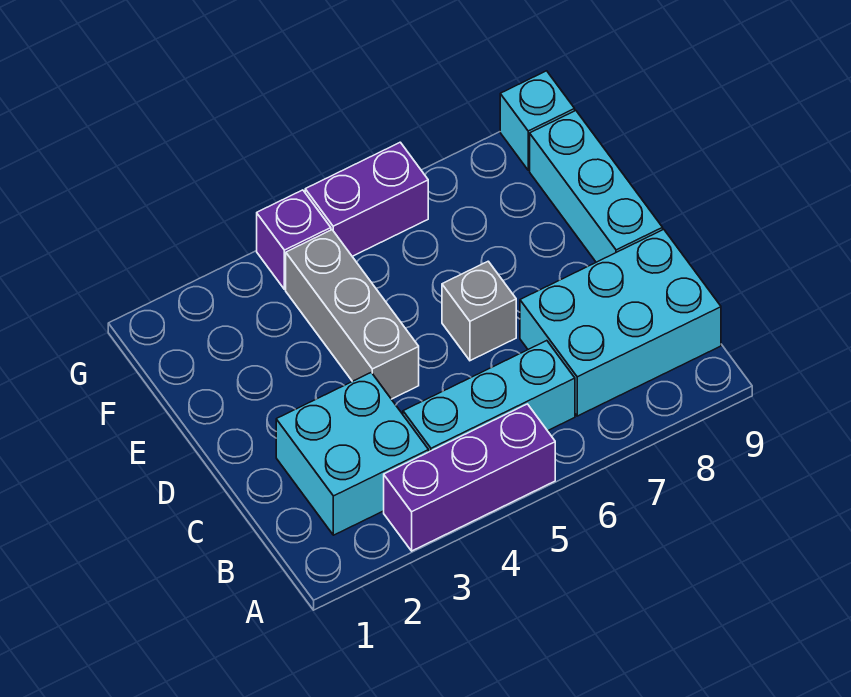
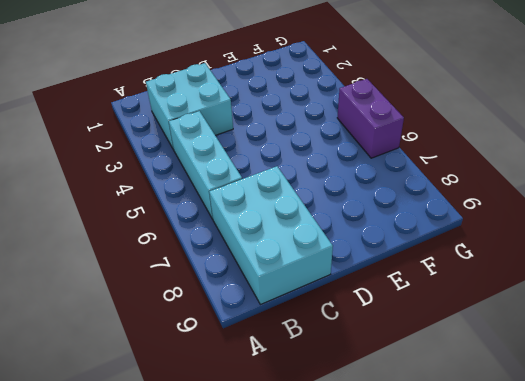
none -> purple 1x3 brick [384,404,555,551]
none -> grey 1x3 brick [286,230,419,399]

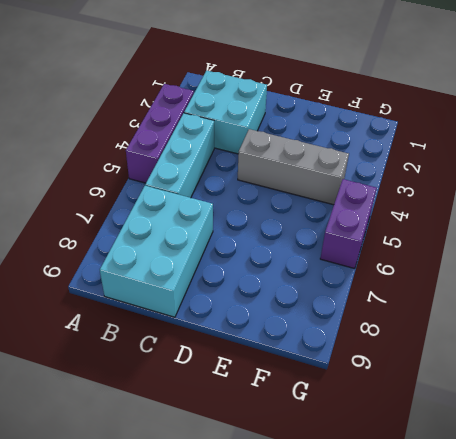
none -> grey 1x1 brick [442,261,516,361]
none -> cyan 1x3 brick [530,111,663,262]

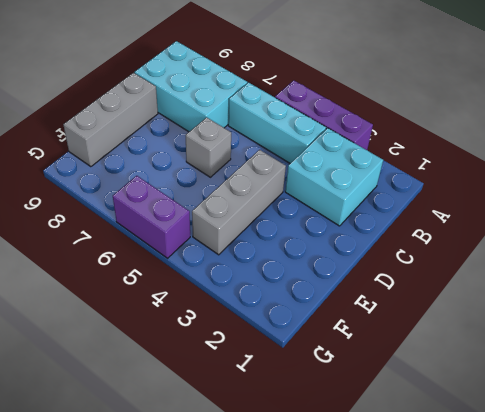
grey 1x3 brick [63,73,158,167] -> cyan 1x3 brick [530,111,663,262]
none -> purple 1x1 brick [257,190,331,289]
none -> cyan 1x1 brick [500,71,575,170]

